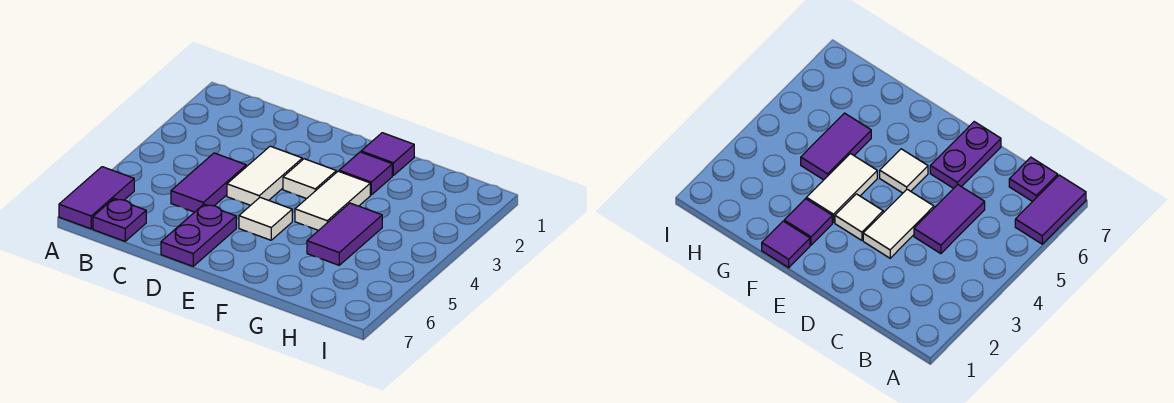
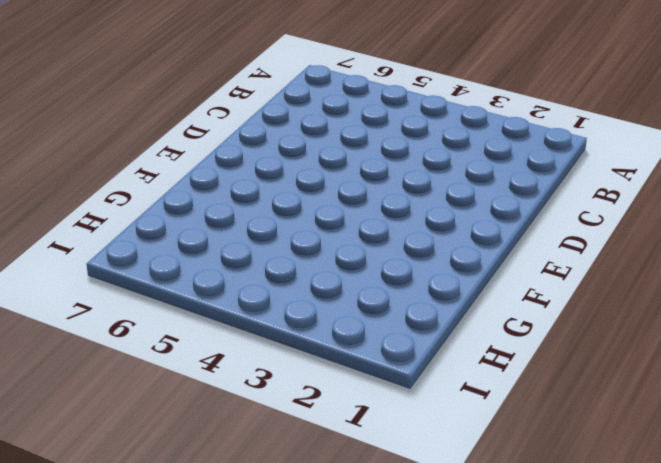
none -> purple 1x2 tile [59,167,134,229]
none -> purple 1x1 plate [93,199,146,241]

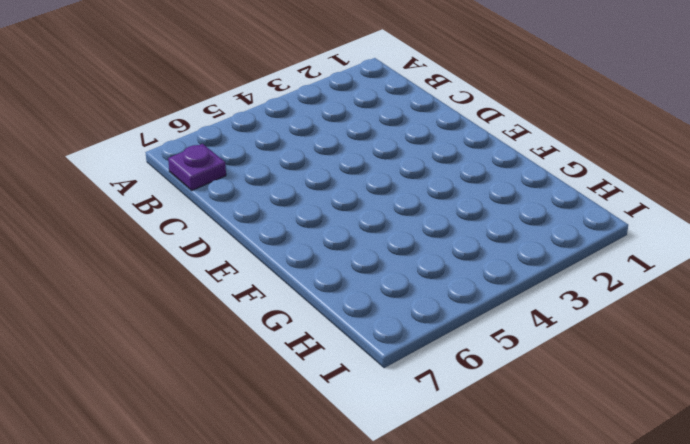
none -> purple 1x2 tile [59,167,134,229]
none -> purple 1x2 tile [171,153,246,212]

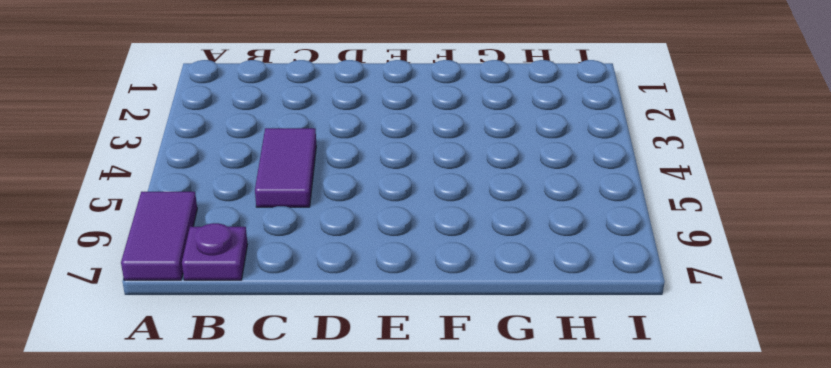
none -> white 1x2 tile [227,146,302,205]
none -> purple 1x2 plate [161,204,236,266]

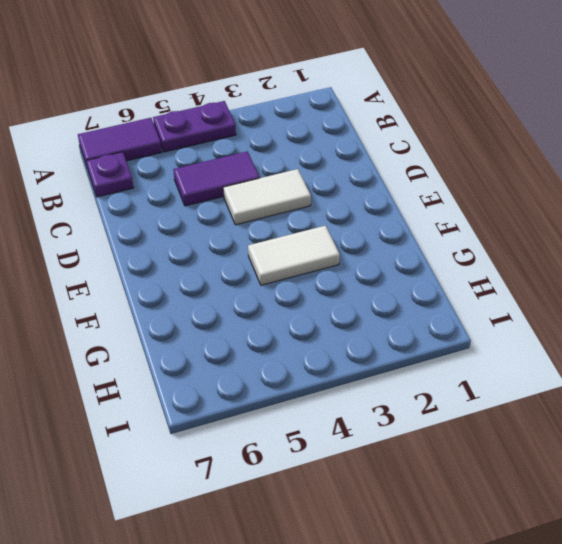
purple 1x2 plate [153,101,236,152] -> purple 1x2 plate moved to [161,204,236,266]
none -> white 1x1 tile [283,159,336,199]
none -> white 1x1 tile [239,197,292,240]

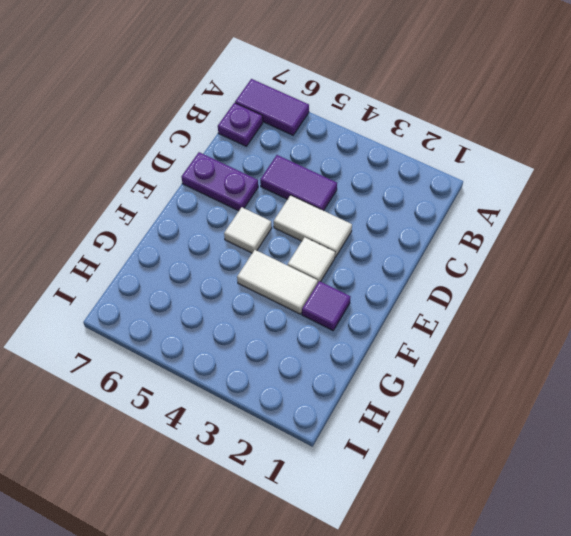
none -> purple 1x1 tile [361,133,414,175]
none -> purple 1x2 tile [307,203,382,265]

